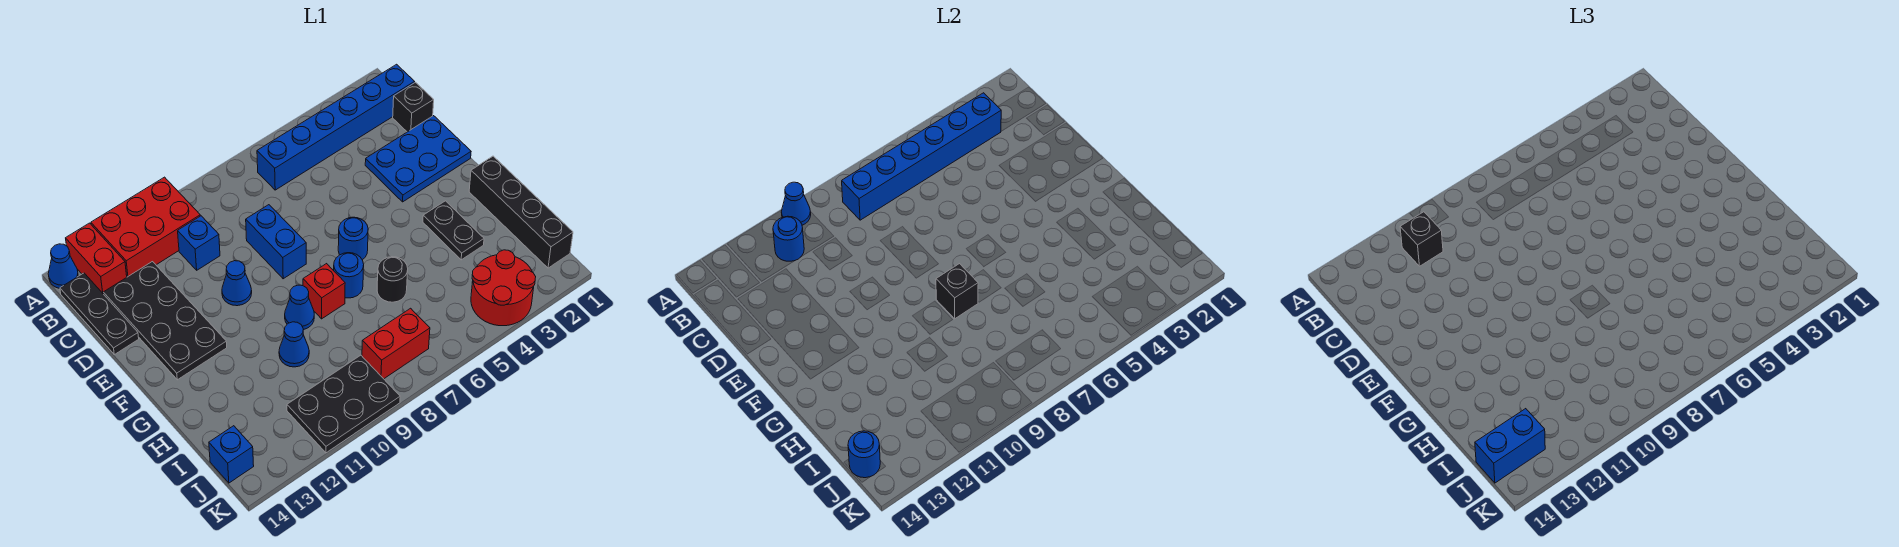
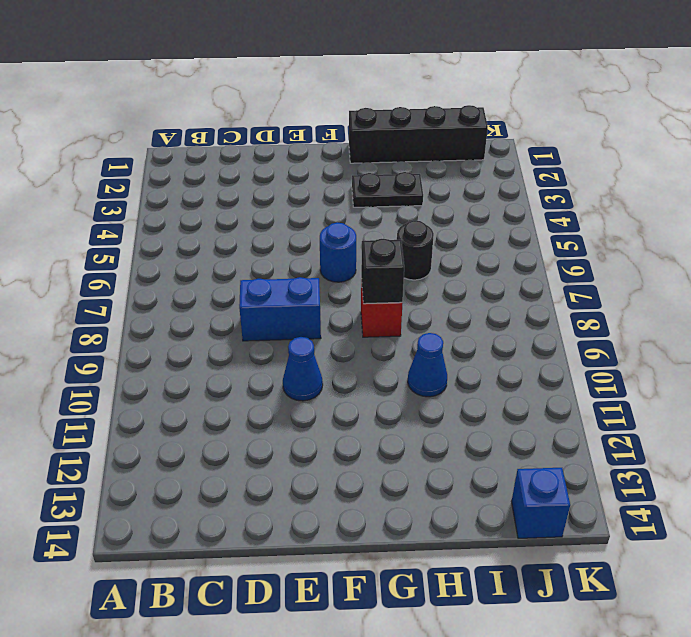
none -> red 2x3 brick [91,177,200,277]
none -> red 1x2 brick [66,223,127,294]
none -> blue 1x1 cone [48,244,78,288]
none -> blue 1x6 brick [257,64,415,190]

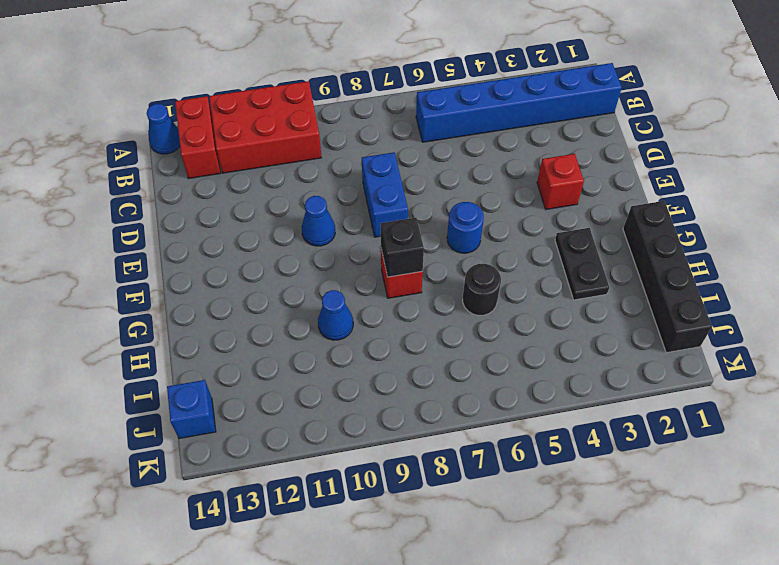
red 1x1 brick [537,154,584,209] -> blue 2x3 plate [365,116,471,202]
none -> black 1x3 plate [60,273,139,355]
none -> black 1x1 brick [393,82,434,132]
none -> blue 1x1 brick [178,216,220,270]
none -> black 2x4 plate [103,262,227,380]

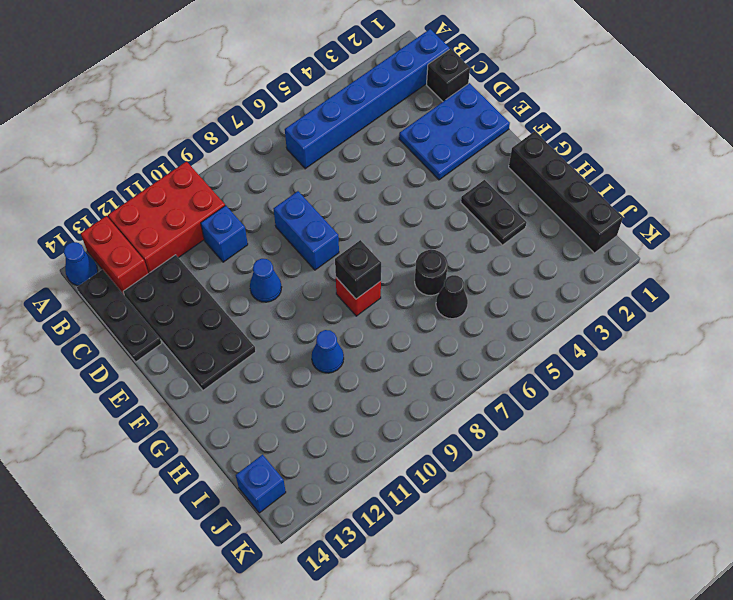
black 1x1 cone [436,275,468,319] -> none
none -> blue 1x1 round brick [338,217,368,260]
none -> blue 1x1 round brick [334,253,364,298]
none -> blue 1x1 cone [285,285,314,330]
none -> red 2x2 round brick [471,250,536,326]

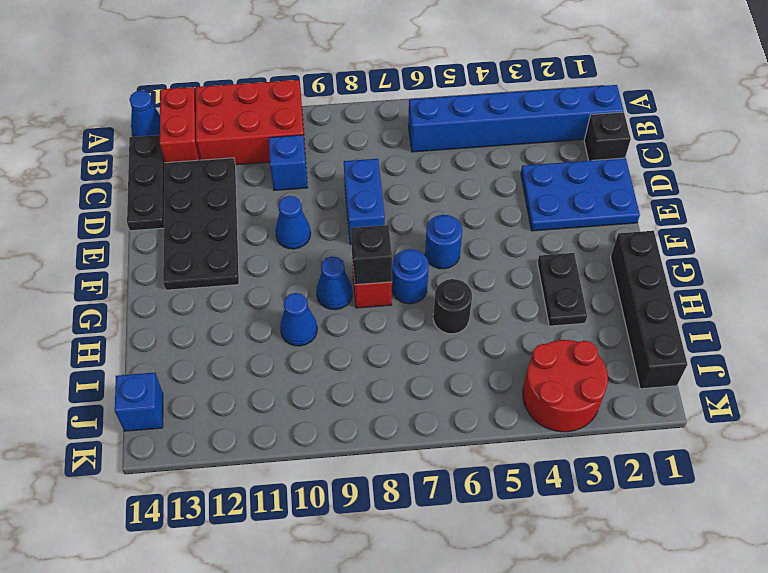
none -> red 1x2 brick [362,308,430,379]
none -> black 2x3 plate [287,355,400,453]
none -> blue 1x1 cone [781,182,811,225]
none -> blue 1x6 brick [842,93,1001,220]

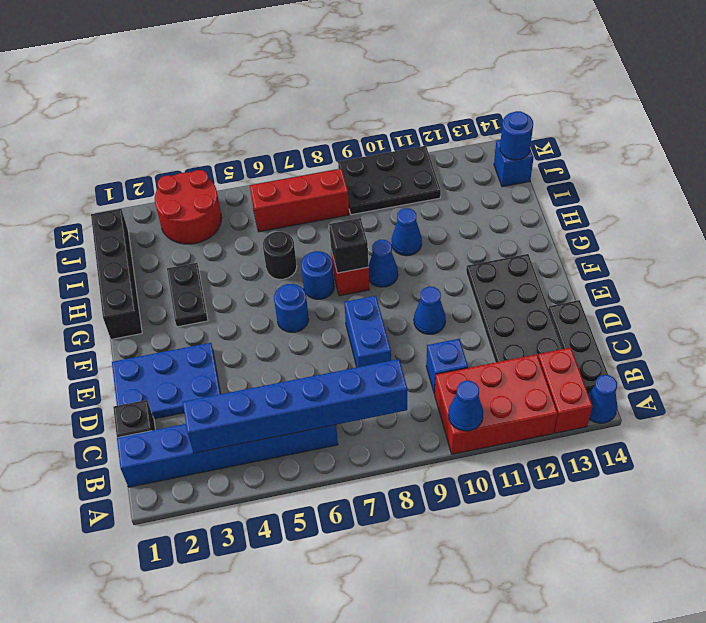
red 1x3 brick [250,169,349,232] -> red 1x2 brick [362,308,430,379]
none -> blue 1x1 round brick [773,216,804,261]
none -> black 1x1 brick [1400,212,1443,266]
none -> blue 1x2 brick [1475,409,1545,483]

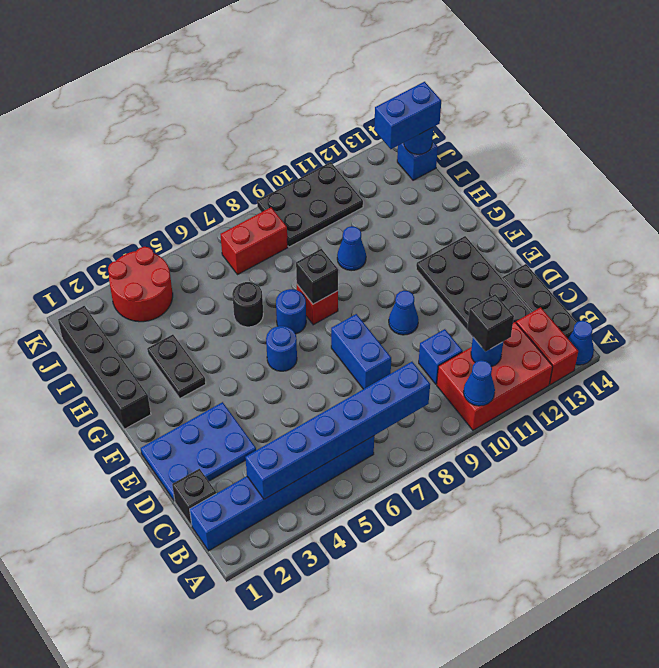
none -> blue 1x1 cone [285,285,314,330]

